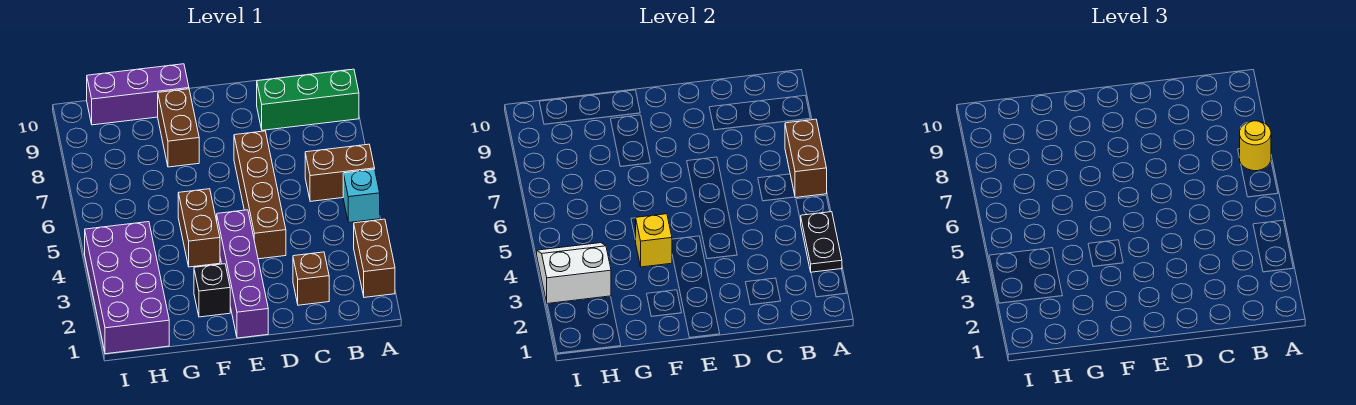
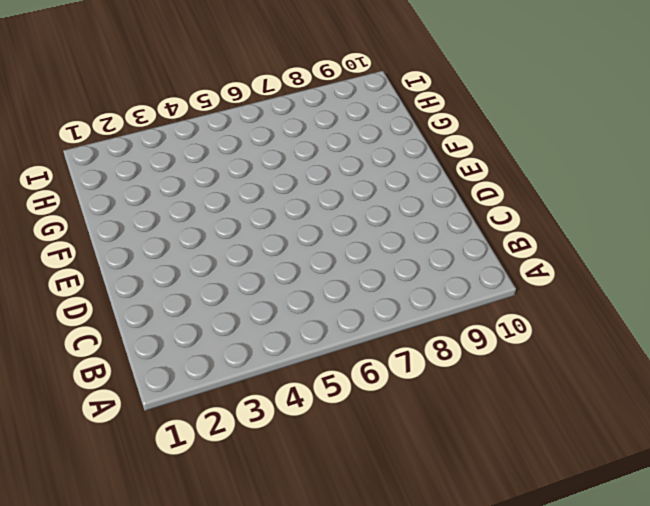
none -> brown 1x2 brick [354,219,395,297]
none -> cyan 1x1 brick [343,169,380,222]
none -> brown 1x2 brick [305,144,375,201]

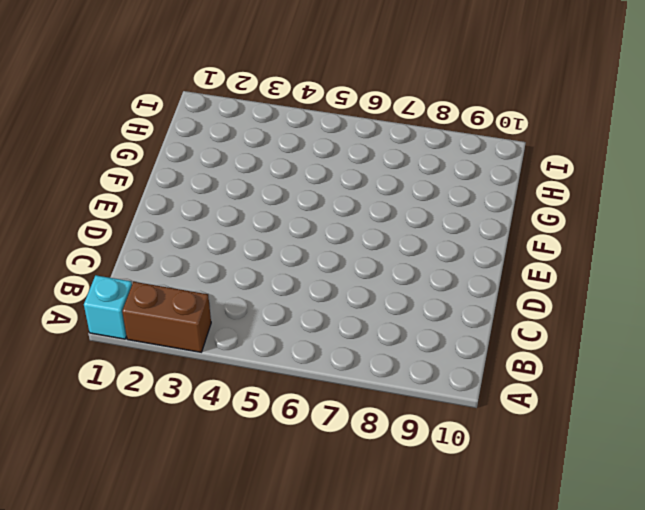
cyan 1x1 brick [84,275,132,339] -> cyan 1x1 brick moved to [343,169,380,222]
none -> brown 1x2 brick [305,144,375,201]
none -> green 1x3 brick [257,69,359,130]
none -> brown 1x1 brick [293,252,329,305]

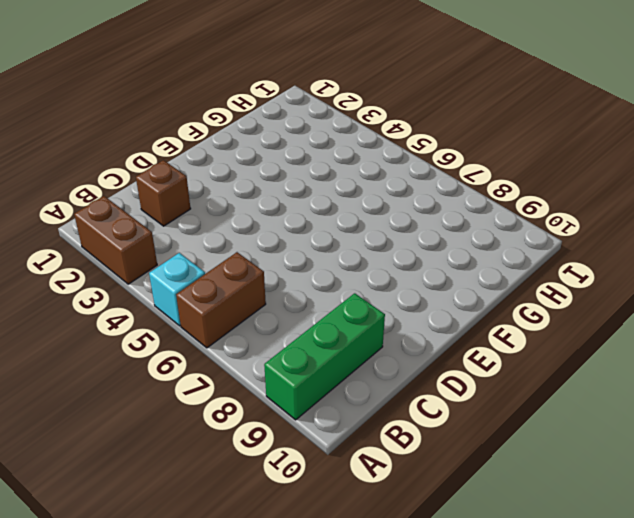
none -> brown 1x4 brick [234,131,286,259]
none -> purple 1x4 brick [217,210,268,338]
none -> black 1x1 brick [194,264,230,317]

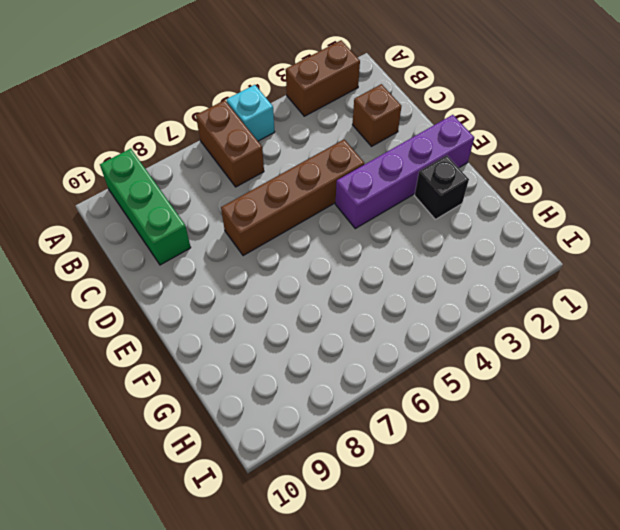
none -> brown 1x2 brick [178,189,220,267]
none -> brown 1x2 brick [158,89,199,167]
none -> purple 1x3 brick [87,64,189,125]

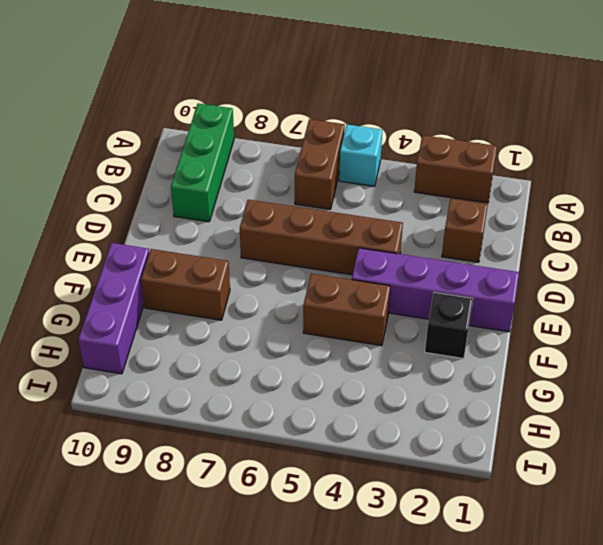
none -> purple 2x4 brick [85,222,169,354]
none -> black 1x2 plate [801,212,842,272]
none -> brown 1x2 brick [785,119,827,198]

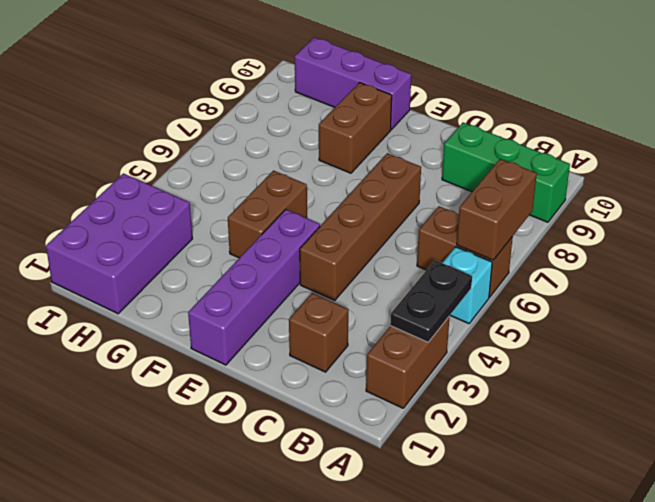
purple 2x3 brick [46,174,192,314] -> purple 2x4 brick [85,222,169,354]
none -> black 1x1 brick [194,264,230,317]
none -> yellow 1x1 brick [636,214,672,267]
none -> white 2x2 slope [537,243,611,304]

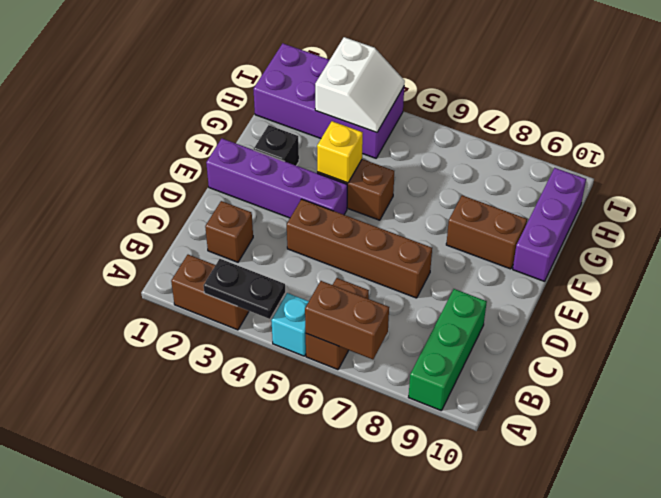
none -> yellow 1x1 round brick [1240,121,1271,171]

